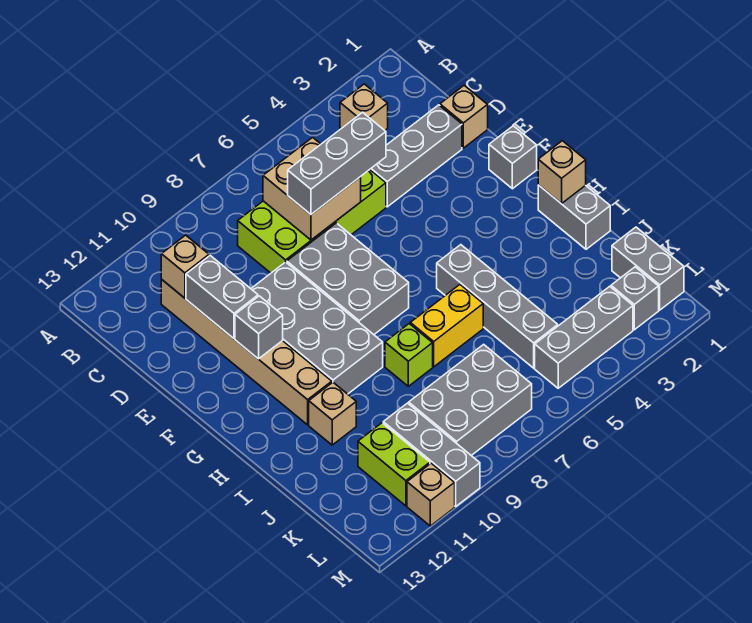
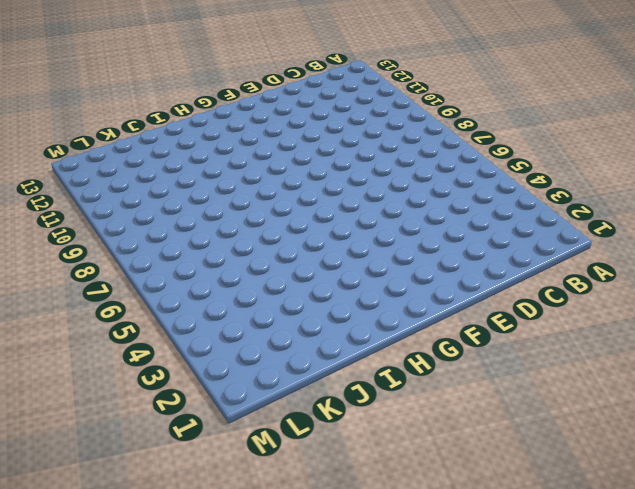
none -> tan 1x1 brick [340,84,388,130]
none -> lime 2x4 brick [238,170,386,273]
none -> tan 1x6 brick [161,280,332,425]

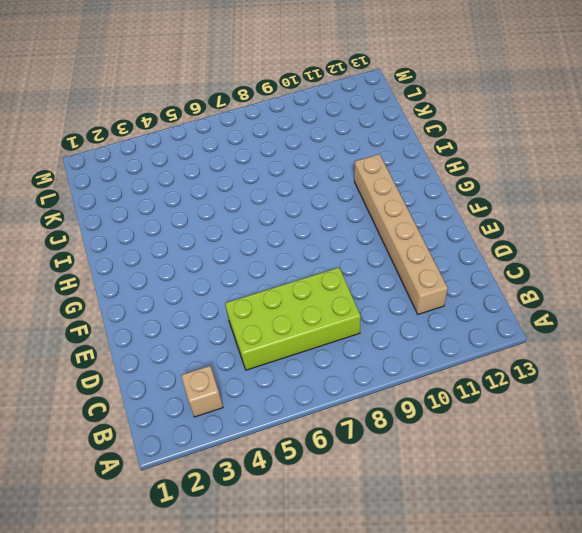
none -> tan 1x1 brick [440,85,488,148]
none -> grey 1x3 brick [370,105,462,207]
none -> grey 2x3 brick [287,223,409,335]

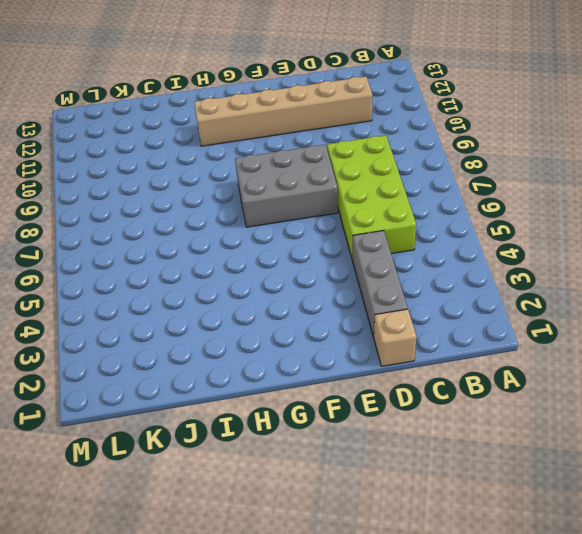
none -> tan 1x1 brick [340,84,388,130]
none -> grey 2x4 brick [251,262,383,394]
none -> grey 1x1 brick [489,126,537,189]

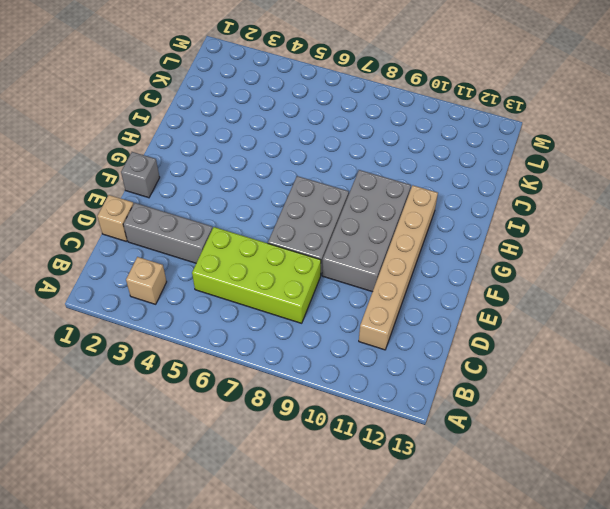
none -> grey 1x2 brick [538,185,610,249]
none -> grey 1x4 brick [437,245,558,368]
none -> yellow 1x2 brick [410,285,483,367]

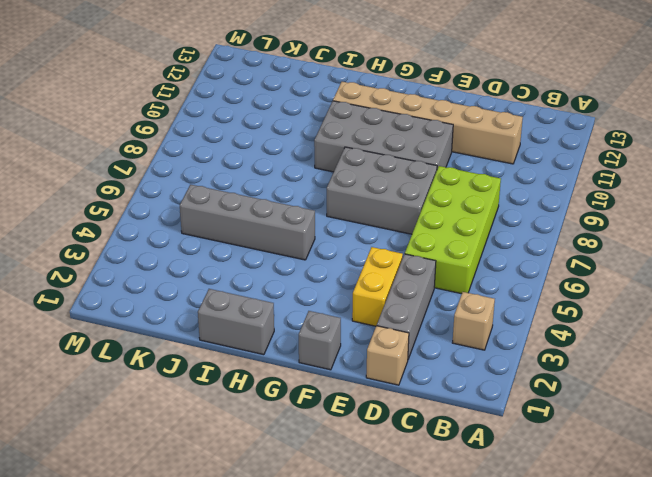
yellow 1x2 brick [352,247,403,326] -> yellow 1x2 brick moved to [410,285,483,367]
none -> lime 1x1 brick [385,324,433,386]
none -> tan 1x1 brick [309,382,356,445]
none -> grey 1x2 brick [612,227,684,310]

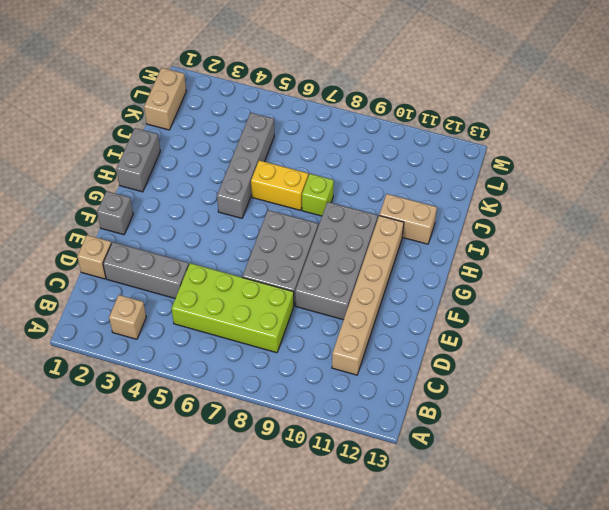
tan 1x2 brick [379,194,437,244] -> tan 1x1 brick [309,382,356,445]
tan 1x2 brick [144,68,186,130] -> grey 1x2 brick [612,227,684,310]
none -> grey 2x3 brick [409,344,532,456]
none -> grey 1x3 brick [383,403,480,506]
none -> lime 1x2 brick [358,423,430,506]

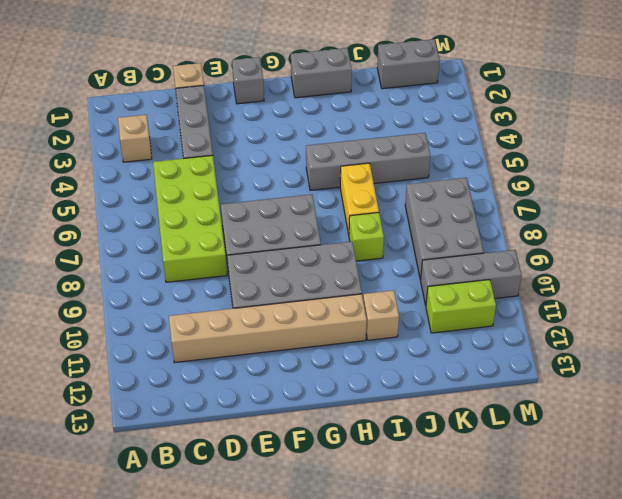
none -> grey 1x1 brick [611,267,659,330]
none -> grey 1x3 brick [535,286,633,388]
none -> tan 1x1 brick [407,463,455,526]

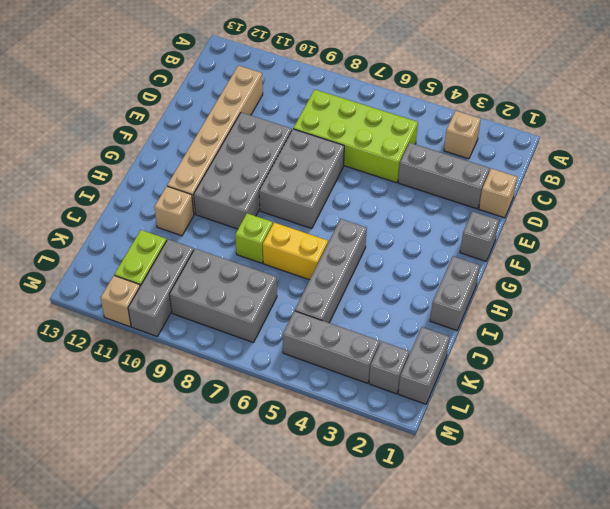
none -> tan 2x2 brick [263,137,361,240]
none -> tan 1x1 brick [161,235,209,298]
none -> grey 1x2 brick [186,256,258,338]

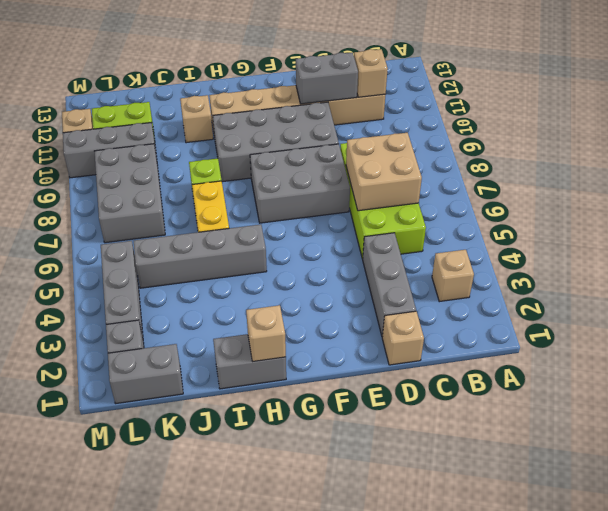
none -> grey 1x1 brick [489,126,537,189]
none -> grey 1x1 brick [235,296,283,359]
none -> grey 1x3 brick [288,112,386,214]

